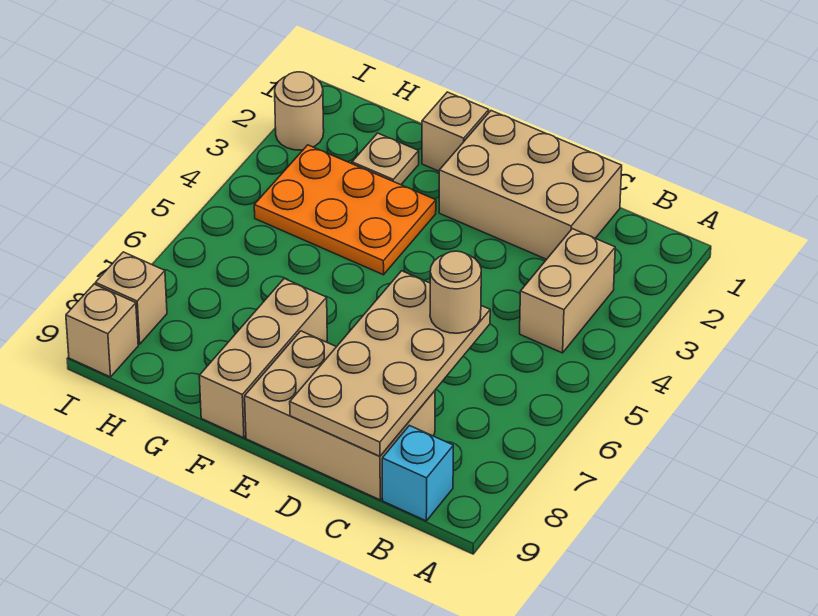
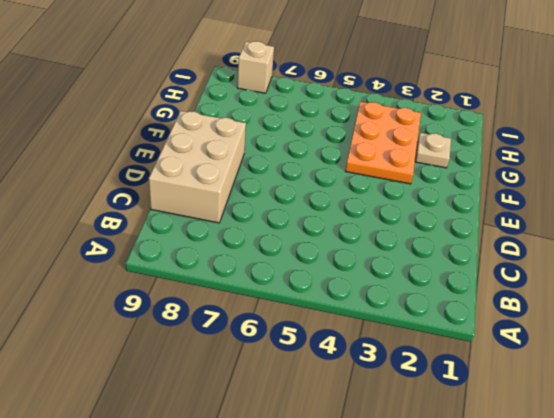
none -> tan 1x2 brick [520,229,615,353]
none -> cyan 1x1 brick [382,425,453,521]
none -> tan 2x3 brick [439,111,622,259]

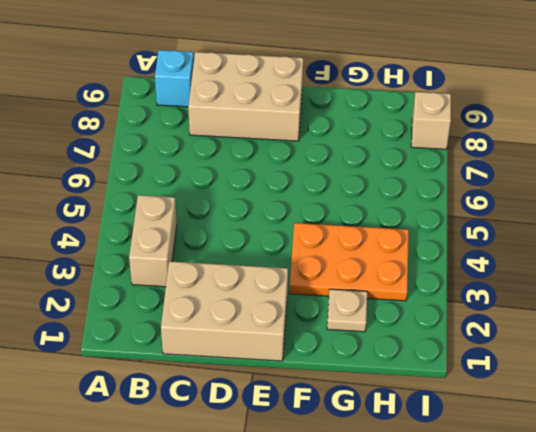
none -> tan 1x1 brick [422,92,489,171]
none -> tan 1x3 brick [199,279,327,438]
none -> tan 1x1 round brick [275,72,324,150]

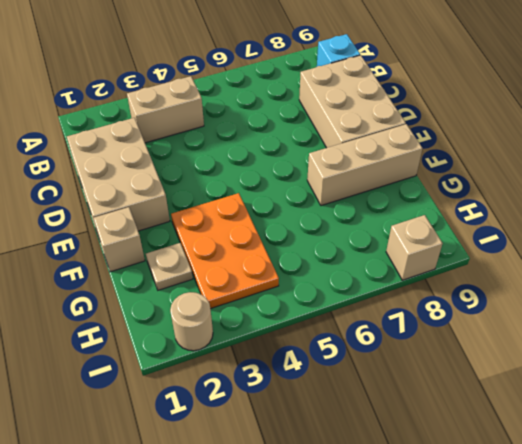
none -> tan 1x1 brick [66,284,138,377]
none -> tan 2x4 plate [290,271,490,456]
none -> tan 1x1 round brick [430,251,481,333]

